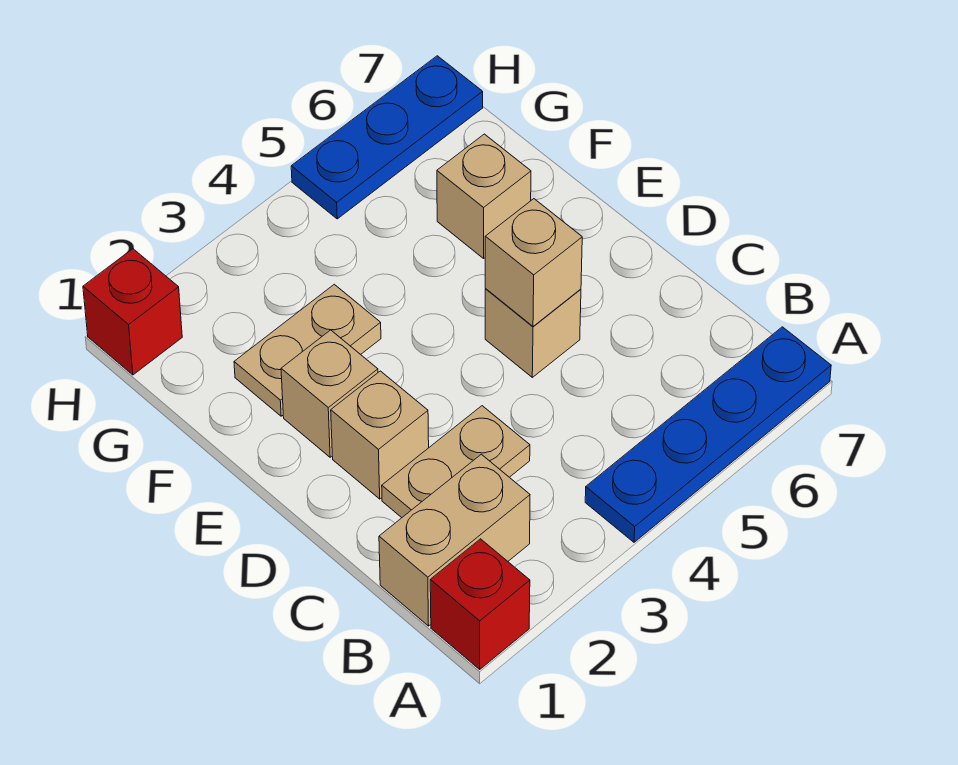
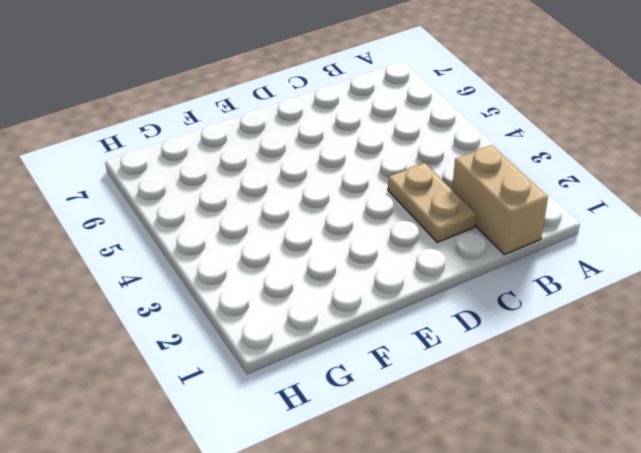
none -> red 1x1 brick [430,539,530,669]
none -> blue 1x4 plate [585,327,831,542]
none -> tan 1x1 brick [331,371,429,499]

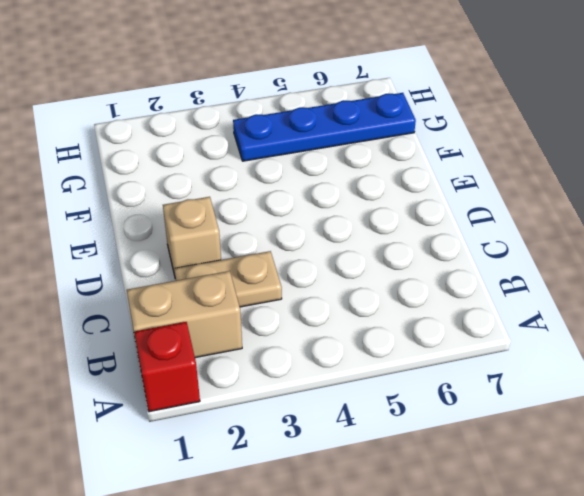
blue 1x4 plate [233,93,416,161] -> blue 1x4 plate moved to [585,327,831,542]
none -> tan 1x1 brick [485,289,581,377]
none -> tan 1x1 brick [281,330,378,457]
none -> tan 1x2 plate [234,284,381,416]

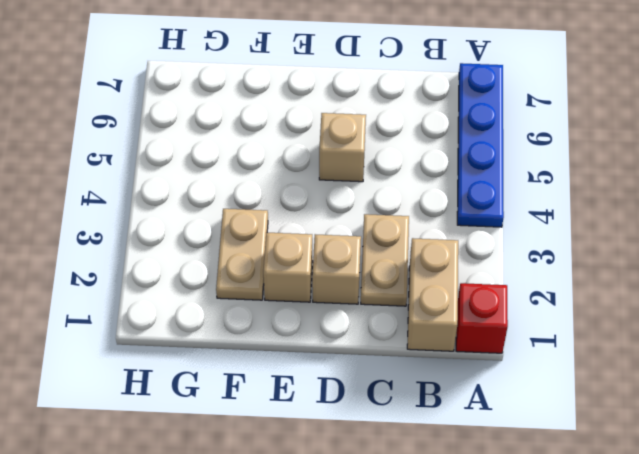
none -> tan 1x1 brick [437,134,531,258]
none -> red 1x1 brick [83,249,182,375]
none -> blue 1x3 plate [291,56,483,219]

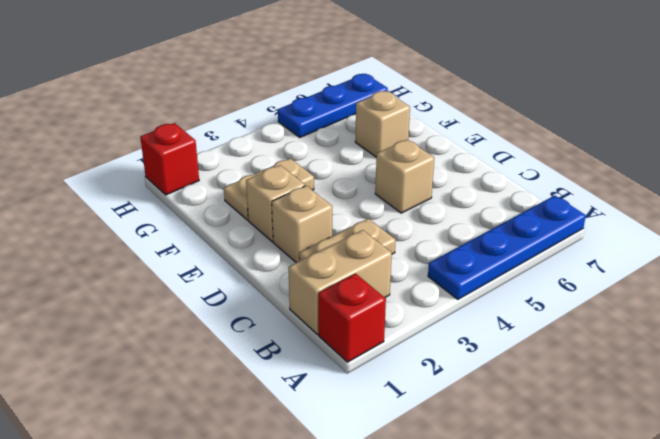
none -> tan 1x1 brick [485,199,582,326]

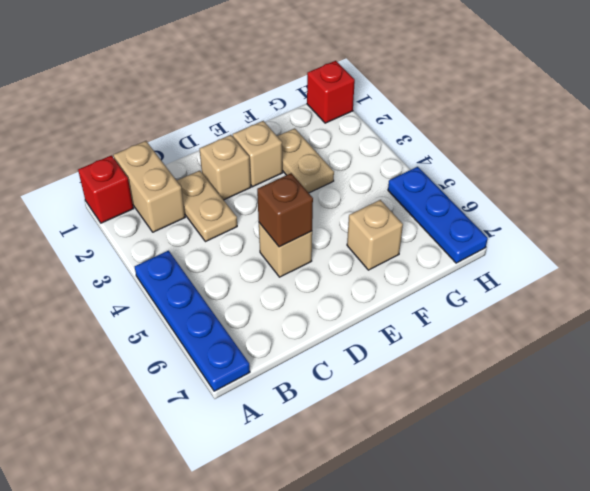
brown 1x1 brick [257,173,313,247] -> tan 1x1 brick [485,199,582,326]

